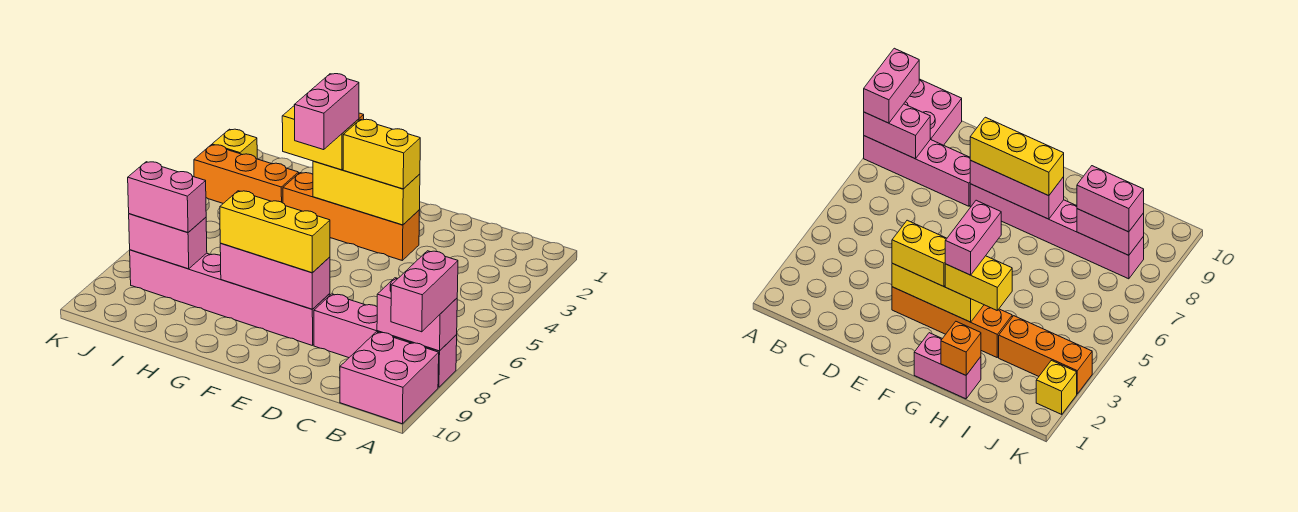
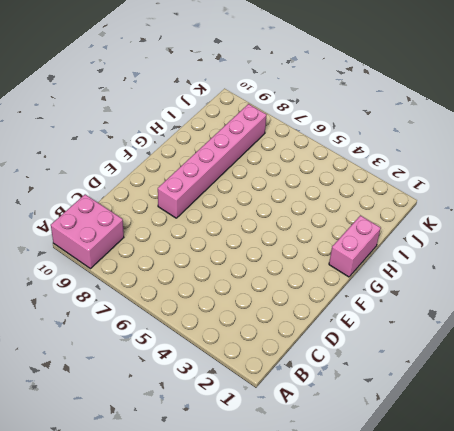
none -> pink 1x4 brick [314,294,457,387]
none -> orange 1x4 brick [283,173,419,260]
none -> orange 1x3 brick [194,145,299,203]

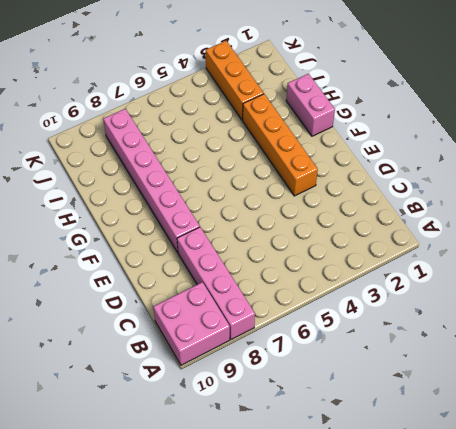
none -> yellow 1x1 brick [212,129,257,159]
none -> pink 1x2 brick [377,278,457,351]
none -> yellow 1x3 brick [313,161,420,225]

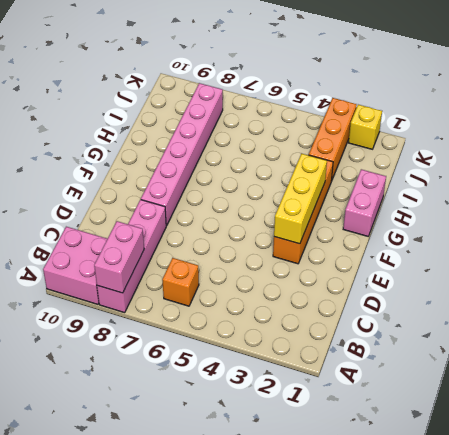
orange 1x1 brick [162,258,199,306] -> orange 1x1 brick moved to [941,322,981,375]
none -> pink 1x3 brick [220,244,330,309]
none -> pink 1x2 brick [129,214,207,269]
none -> pink 1x2 brick [391,251,458,332]

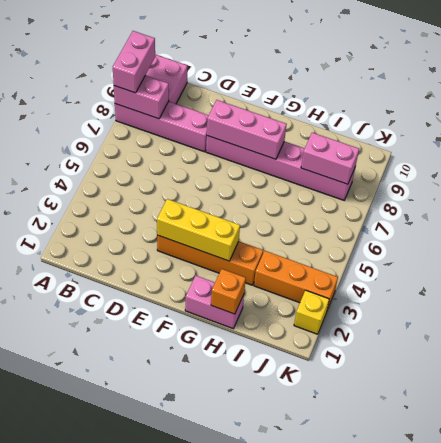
none -> yellow 1x2 brick [343,119,420,189]
none -> yellow 1x3 brick [220,191,330,273]
none -> yellow 1x2 brick [282,106,359,170]

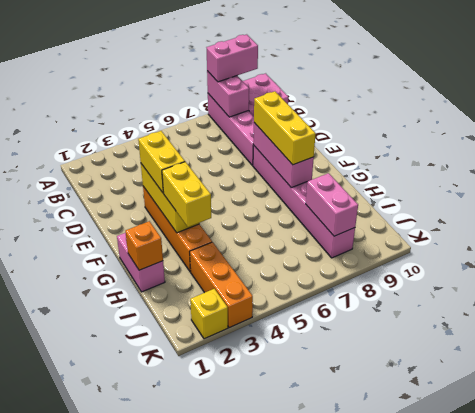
none -> pink 1x2 brick [128,162,206,233]
none -> pink 1x2 brick [294,74,359,150]

